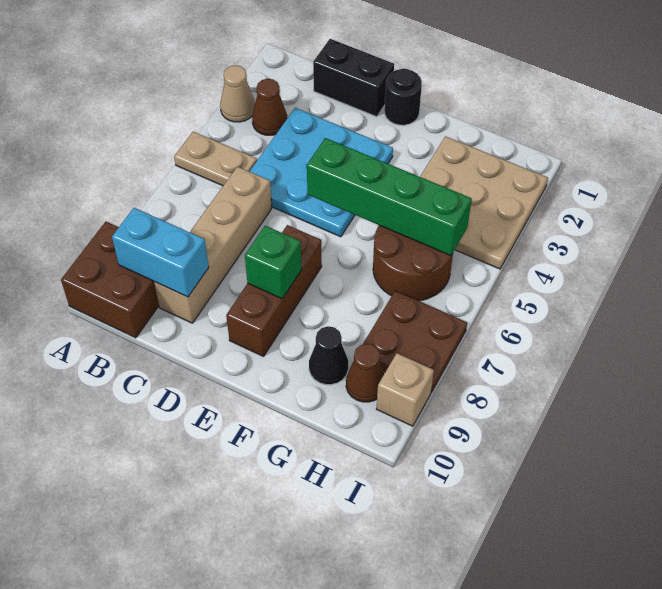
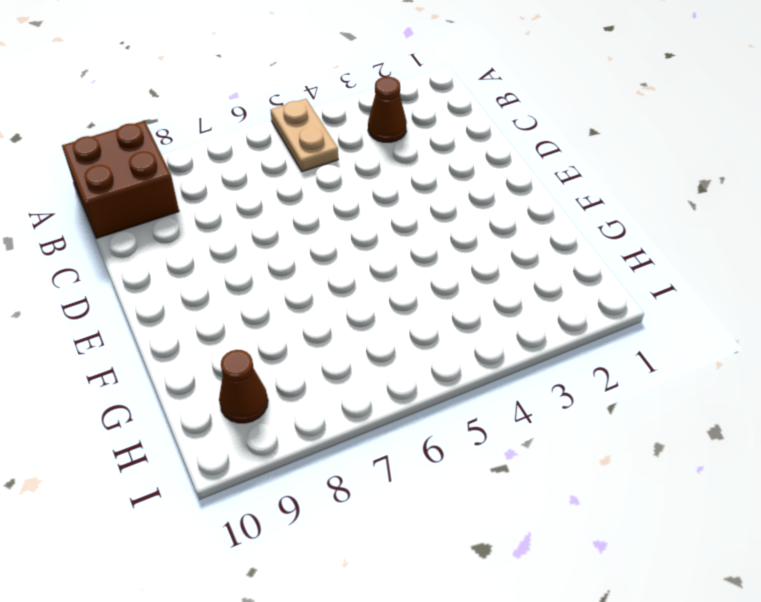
none -> tan 1x1 cone [220,65,255,122]
none -> black 1x2 brick [313,39,394,117]
none -> cyan 3x3 plate [249,108,393,237]

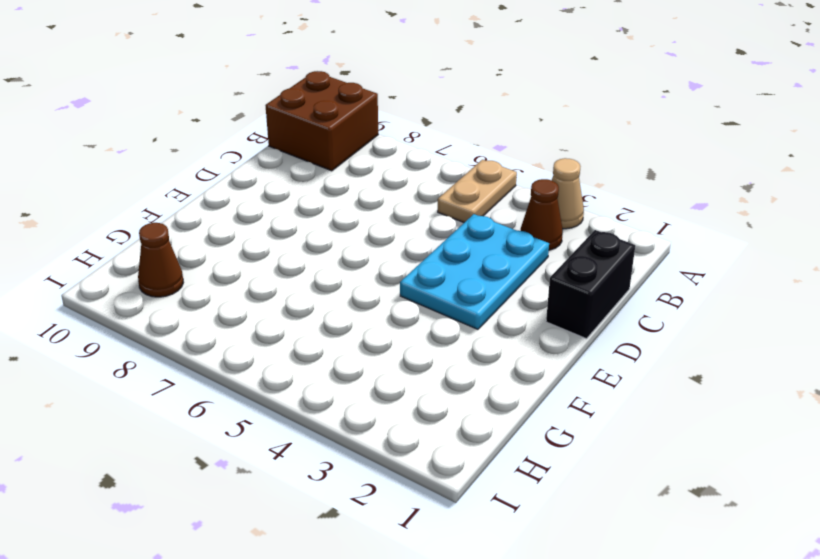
cyan 2x3 plate [400,214,549,329] -> cyan 3x3 plate [249,108,393,237]
none -> tan 1x4 brick [154,167,272,323]
none -> black 1x1 round brick [385,68,422,125]
none -> brown 1x3 brick [226,225,322,356]

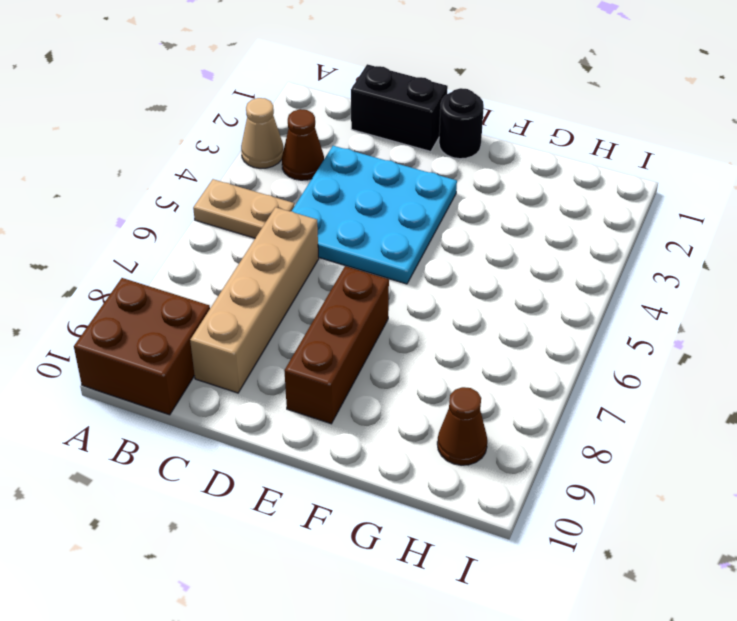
none -> tan 3x3 plate [420,136,548,269]
none -> brown 2x2 round brick [373,225,453,301]
none -> black 1x1 cone [309,326,348,385]

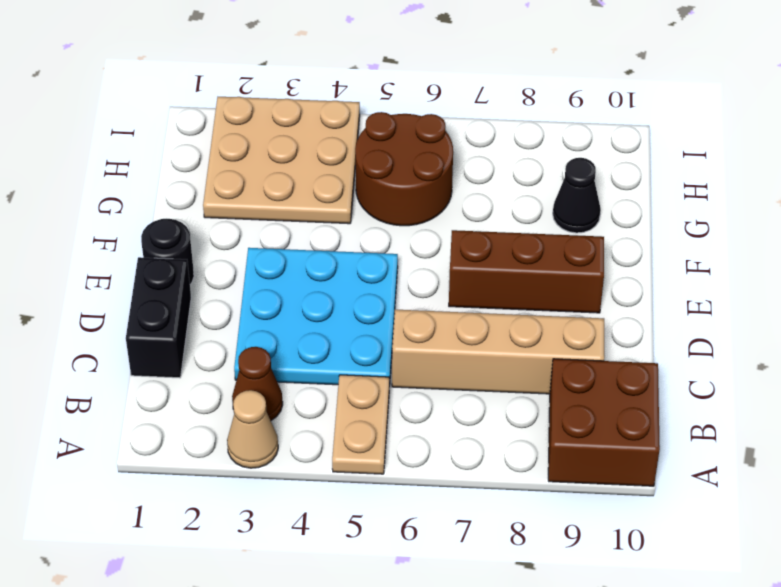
none -> brown 2x2 plate [363,291,467,393]
none -> brown 1x1 cone [346,344,384,402]
none -> tan 1x1 brick [377,353,434,426]

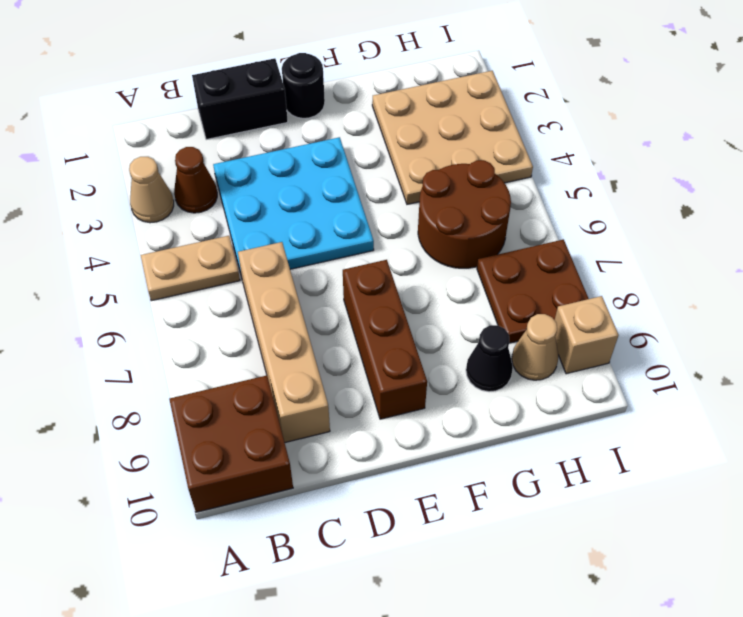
tan 1x1 cone [512,314,559,380] -> brown 1x1 cone [346,344,384,402]
none -> cyan 1x2 brick [112,208,209,297]
none -> green 1x4 brick [307,138,472,256]
none -> green 1x1 brick [245,226,302,299]

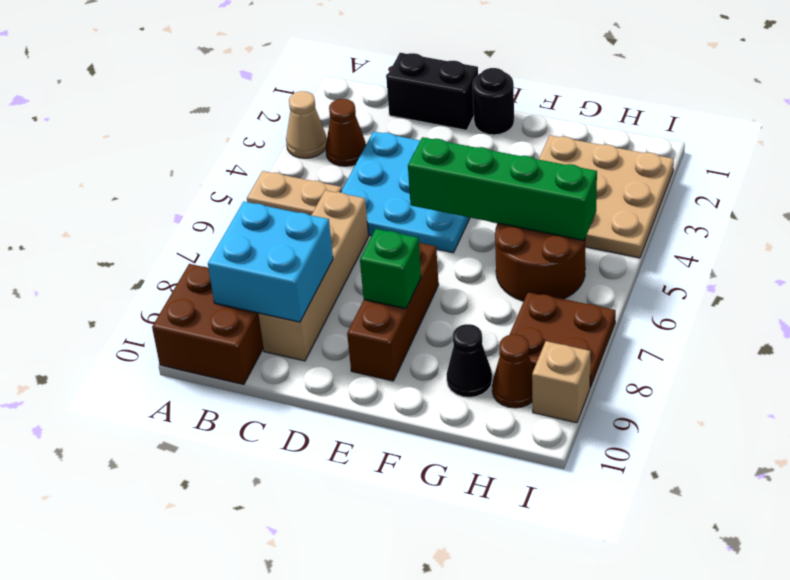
cyan 2x2 brick [208,202,333,322] -> cyan 1x2 brick [112,208,209,297]

